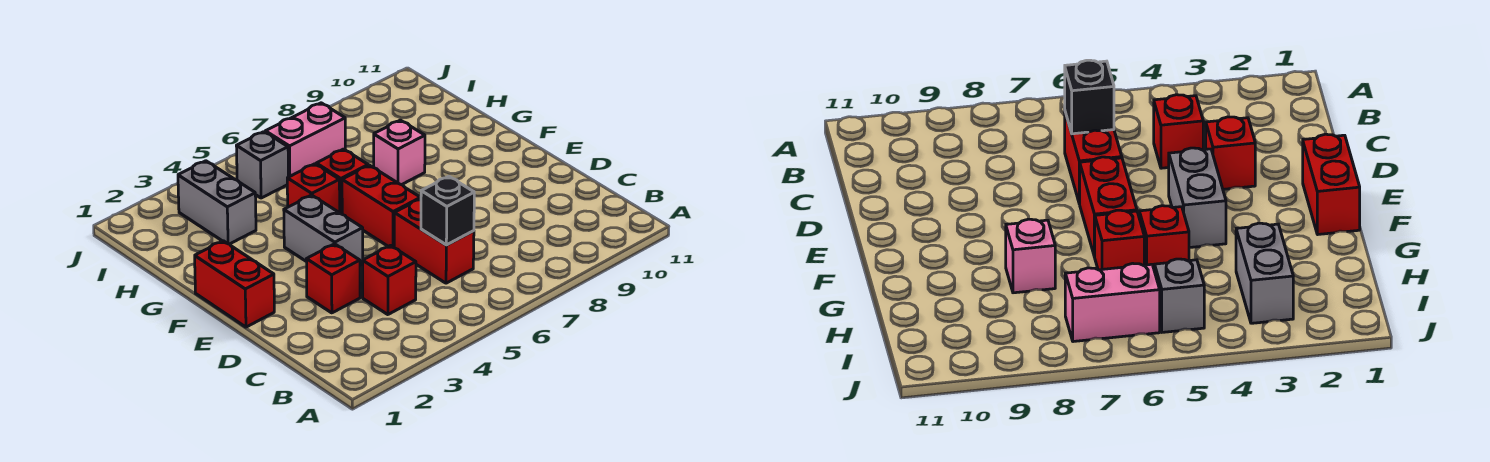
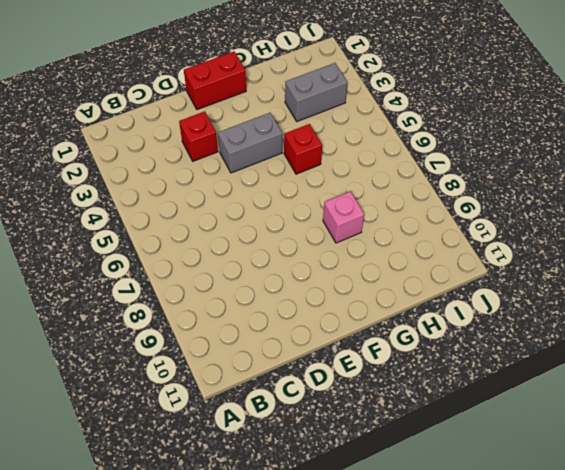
none -> red 1x1 brick [363,246,416,315]
none -> red 1x2 brick [394,199,474,283]
none -> red 1x2 brick [342,165,421,247]

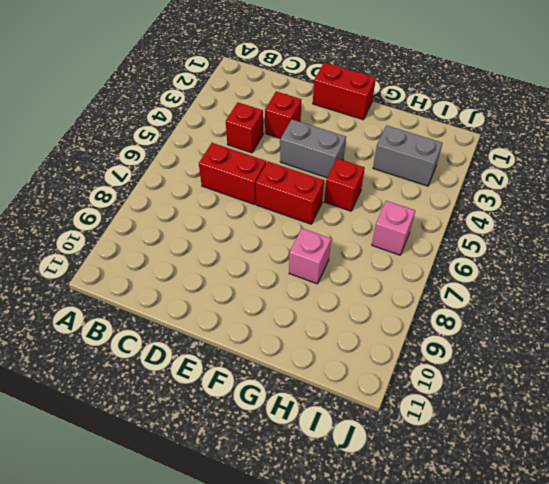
pink 1x1 brick [372,201,415,255] -> pink 1x2 brick [265,103,345,177]
none -> red 1x1 brick [316,149,368,214]
none -> grey 1x1 brick [237,132,288,198]
none -> black 1x1 brick [421,176,474,245]

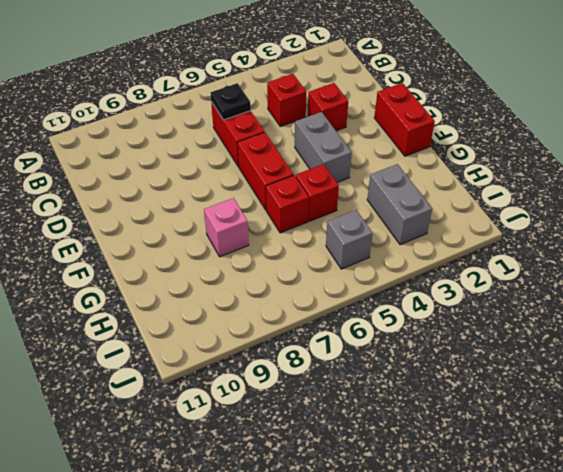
black 1x1 plate [211,83,251,120] -> black 1x1 brick [421,176,474,245]
none -> pink 1x2 brick [265,103,345,177]

